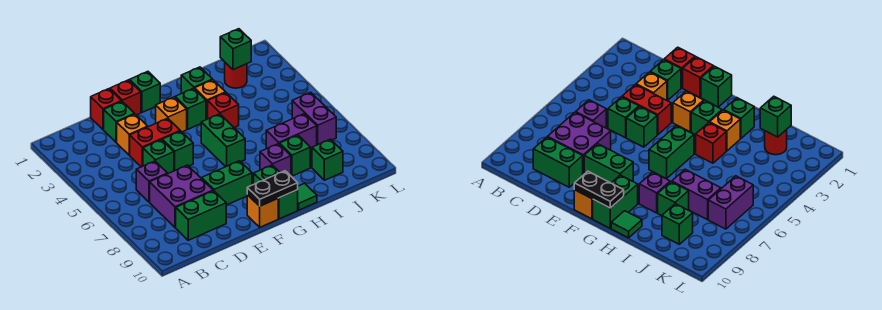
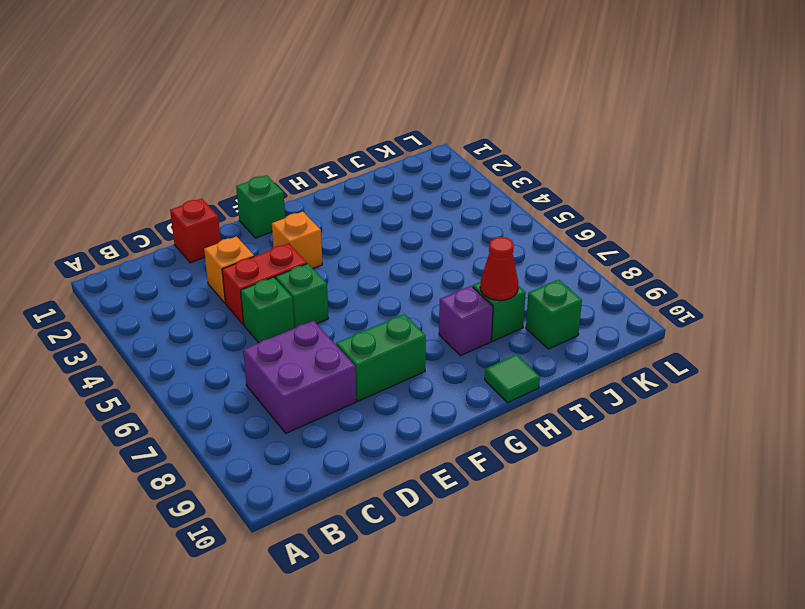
red 1x1 cone [480,237,518,300] -> none
none -> purple 1x1 brick [136,161,167,202]
none -> green 1x2 brick [176,191,226,240]
none -> green 1x1 brick [104,102,134,142]

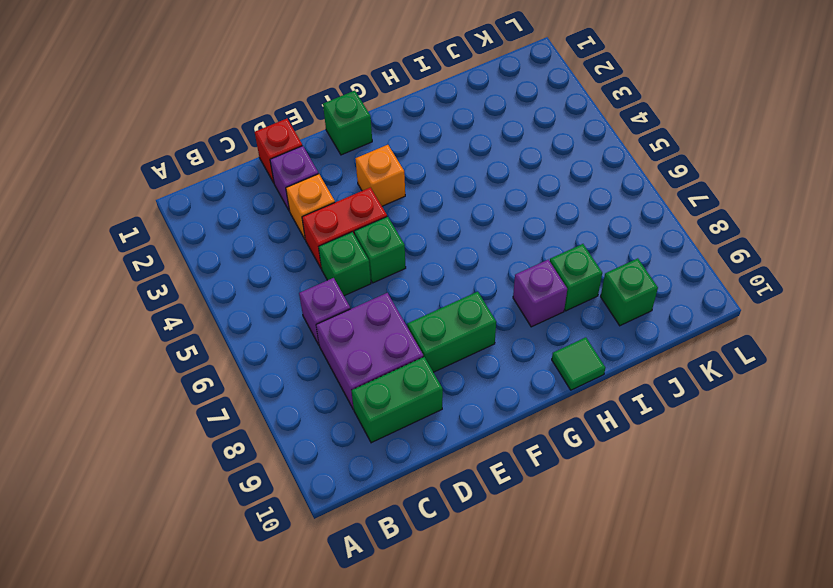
purple 1x1 brick [270,146,318,211] -> green 1x1 brick [104,102,134,142]
none -> red 1x1 brick [110,80,141,115]
none -> orange 1x1 brick [247,195,278,227]
none -> green 1x1 brick [175,88,206,129]

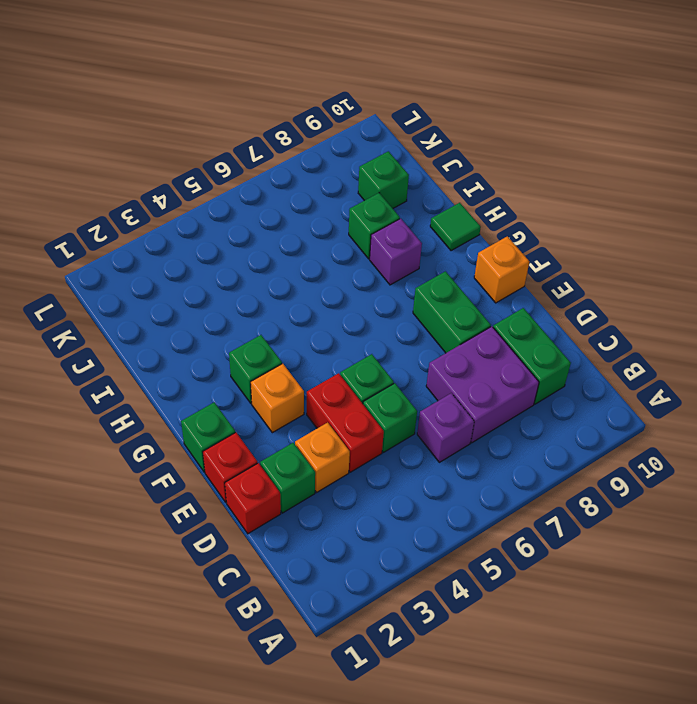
none -> green 1x2 brick [201,114,245,167]
none -> green 1x2 brick [254,165,298,219]
none -> green 1x1 brick [181,67,212,93]

